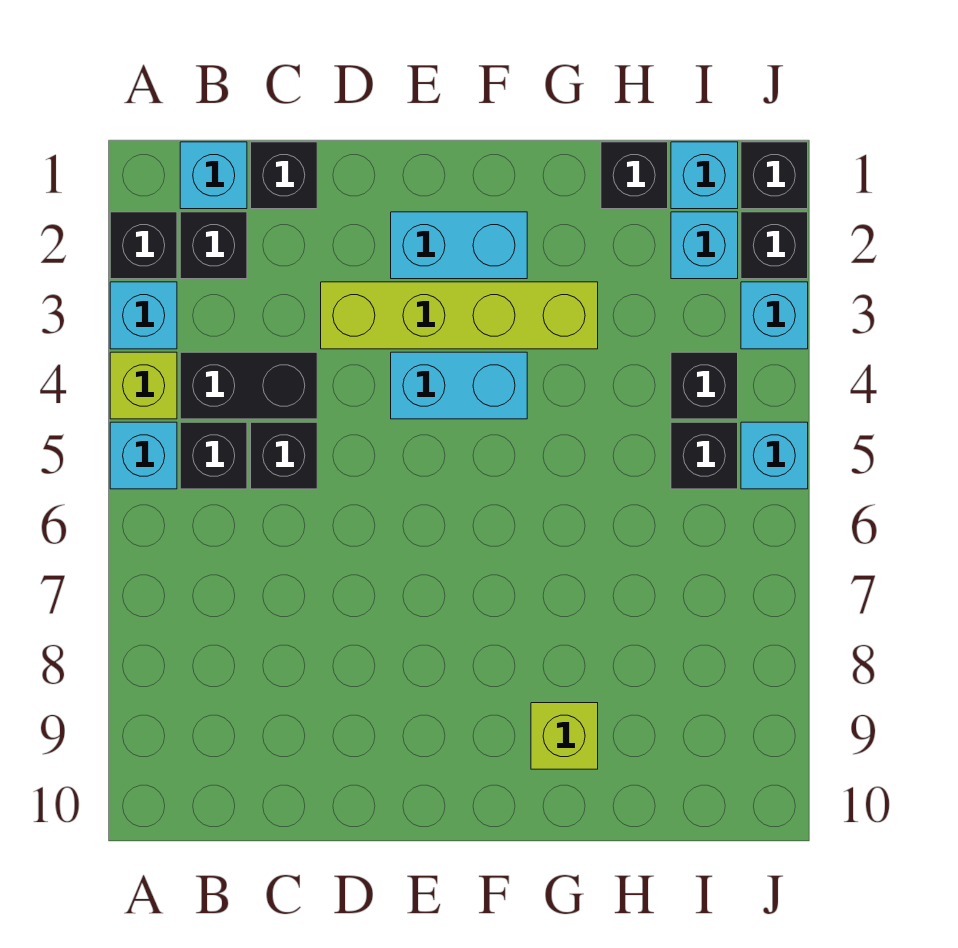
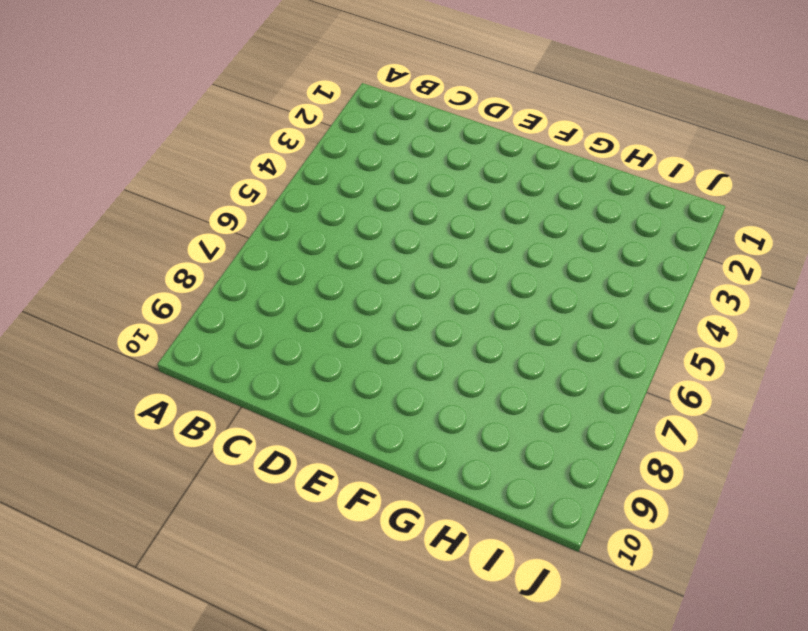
none -> black 1x1 brick [110,212,177,279]
none -> cyan 1x1 brick [110,282,177,349]
none -> lime 1x1 brick [110,352,177,419]

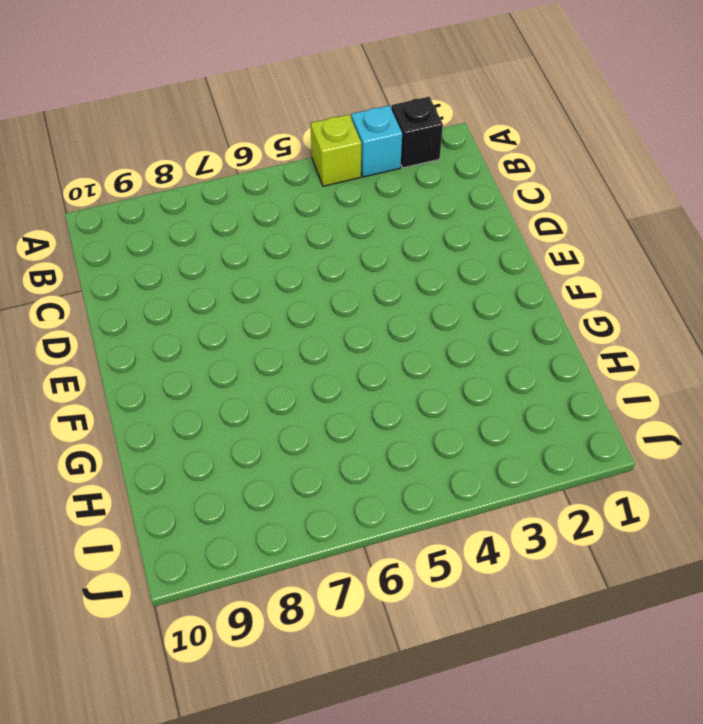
none -> cyan 1x1 brick [110,422,177,489]
none -> cyan 1x1 brick [180,142,247,209]
none -> black 1x1 brick [180,212,247,279]

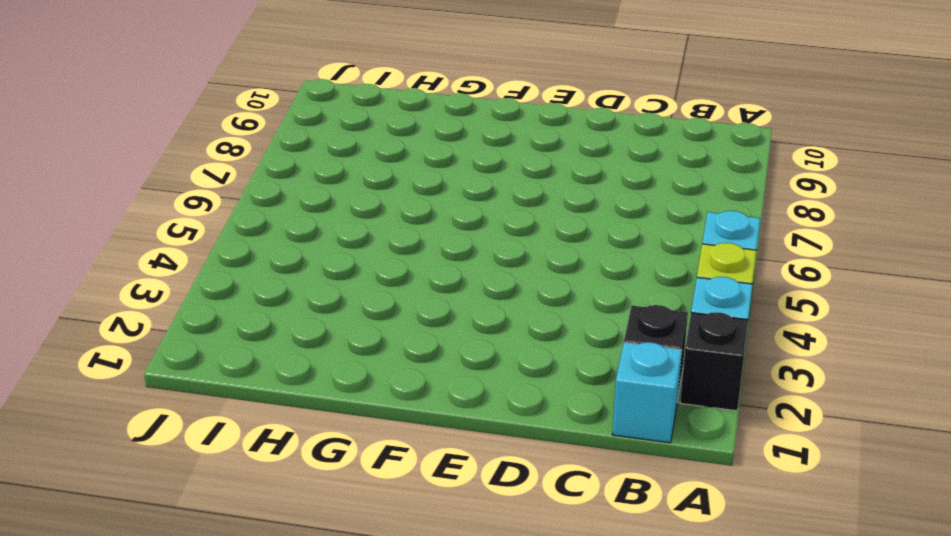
none -> black 1x2 brick [180,352,317,419]
none -> black 1x1 brick [180,422,247,489]
none -> black 1x1 brick [251,142,317,209]

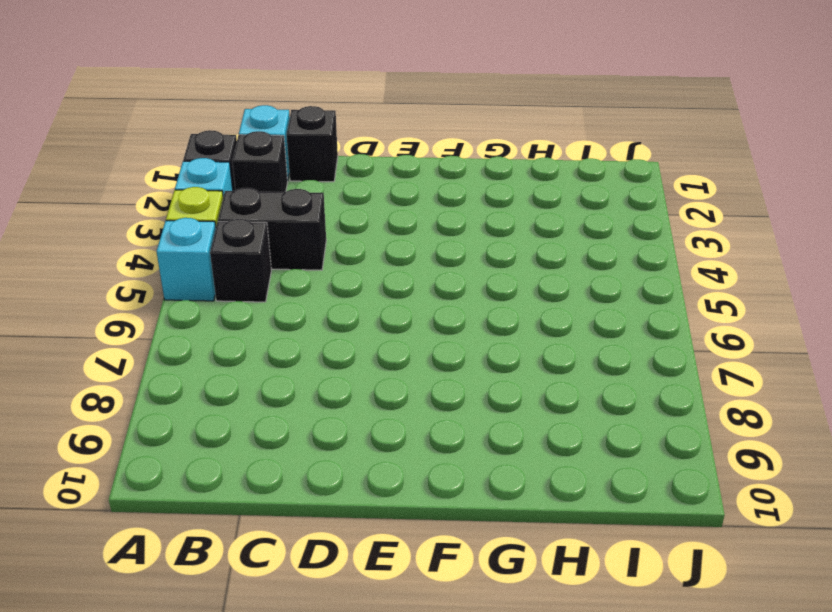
none -> black 1x1 brick [251,422,317,489]
none -> lime 1x4 brick [321,282,598,349]
none -> cyan 1x2 brick [391,212,527,279]

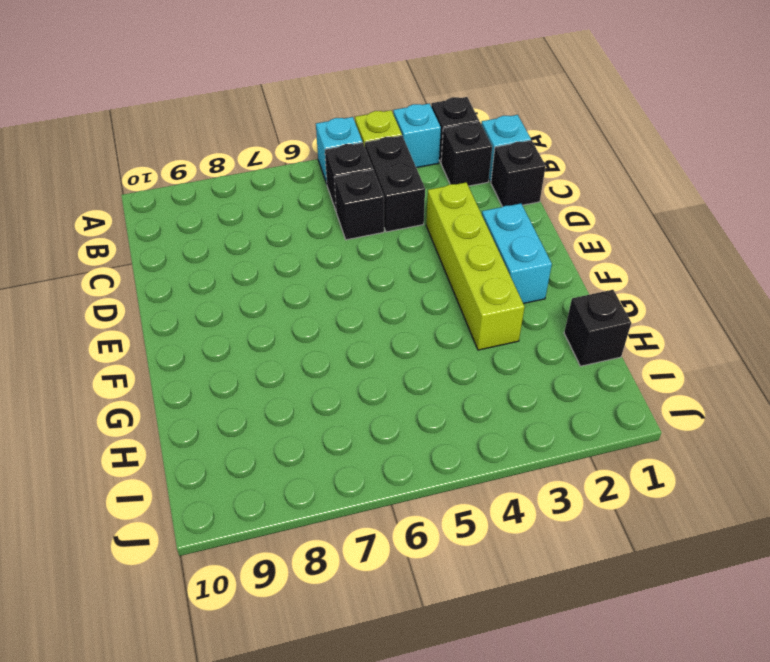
none -> cyan 1x2 brick [391,352,527,419]
none -> lime 1x1 brick [531,703,598,769]
none -> cyan 1x1 brick [671,142,738,209]

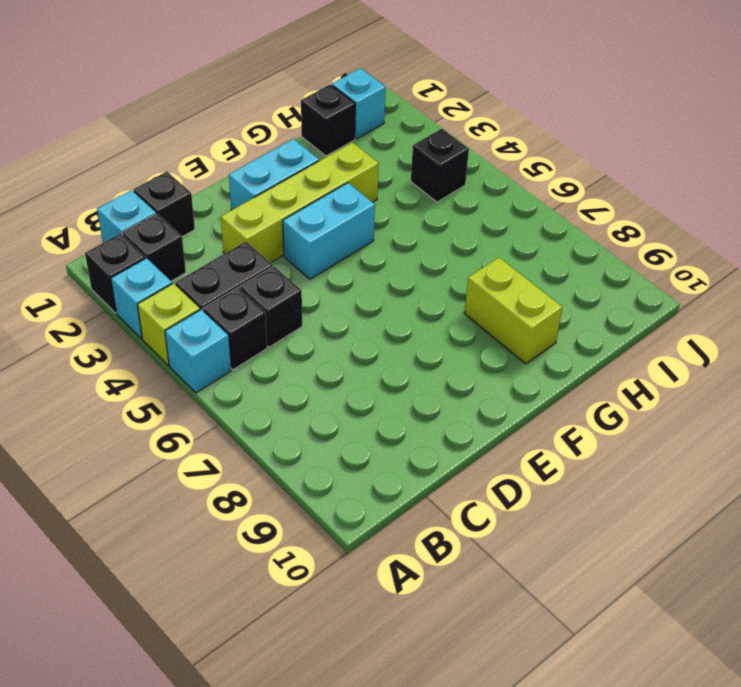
lime 1x2 brick [464,258,562,364] -> lime 1x1 brick [531,703,598,769]
none -> cyan 1x1 brick [671,212,738,279]
none -> black 1x1 brick [671,422,738,489]
none -> black 1x1 brick [741,142,808,209]

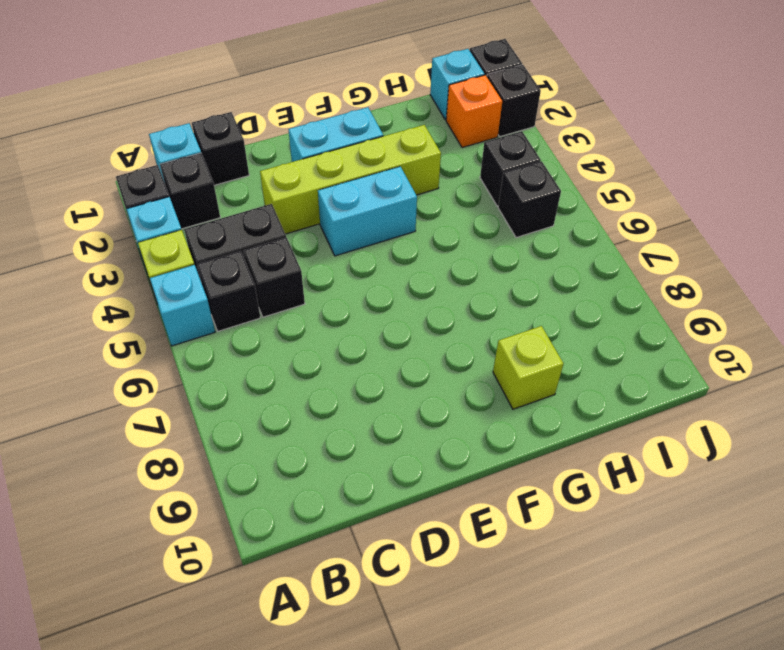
orange 1x1 brick [446,75,502,148] -> cyan 1x1 brick [671,212,738,279]
none -> black 1x1 brick [601,142,668,209]
none -> cyan 1x1 brick [741,282,808,349]
none -> cyan 1x1 brick [741,422,808,489]

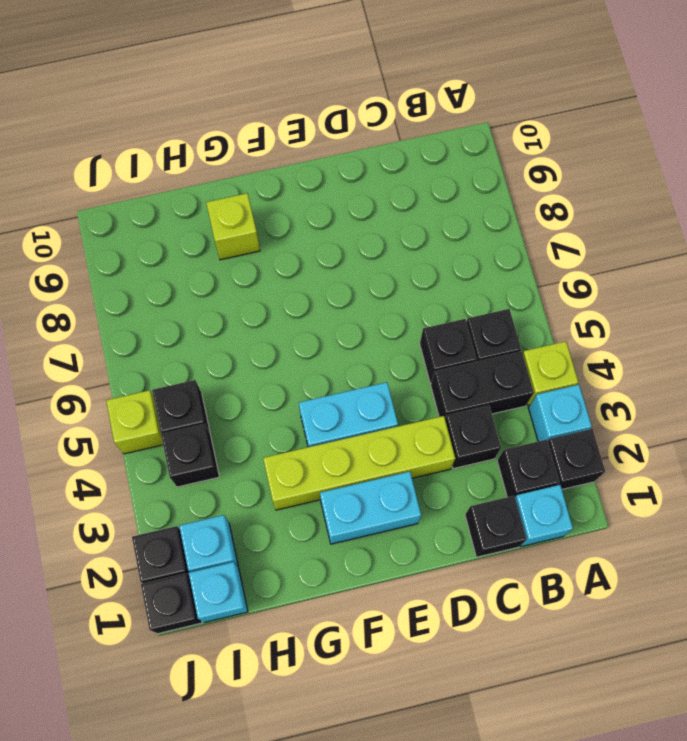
black 1x1 brick [445,406,501,469] -> black 1x1 brick moved to [601,142,668,209]
lime 1x1 brick [106,390,163,454] -> cyan 1x1 brick [741,422,808,489]
none -> cyan 1x1 brick [110,422,177,489]
none -> cyan 1x1 brick [741,282,808,349]

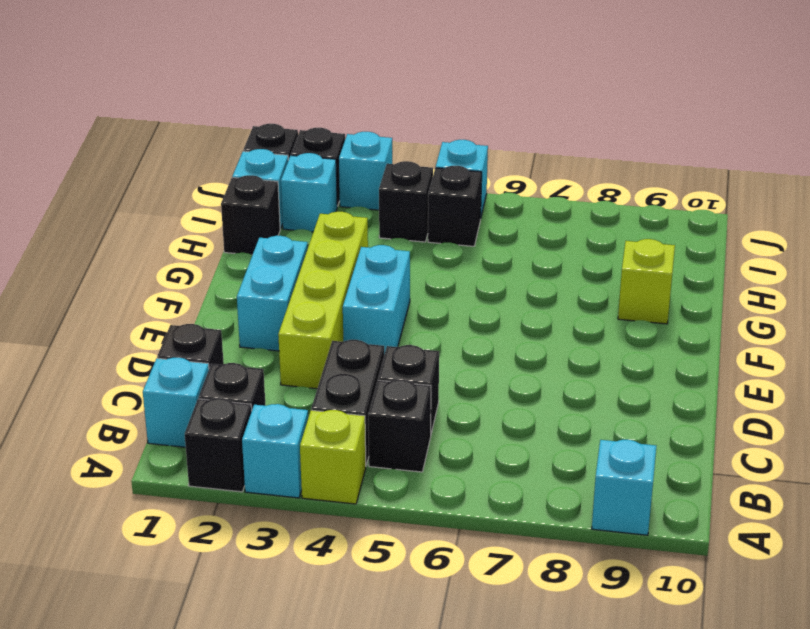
cyan 1x1 brick [592,440,656,535] -> cyan 1x1 brick moved to [110,422,177,489]

